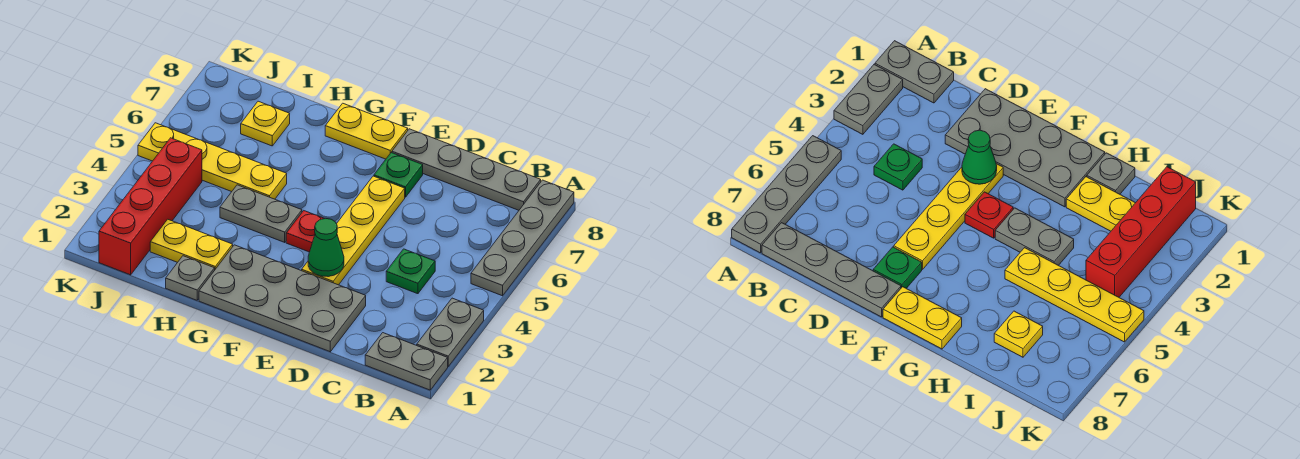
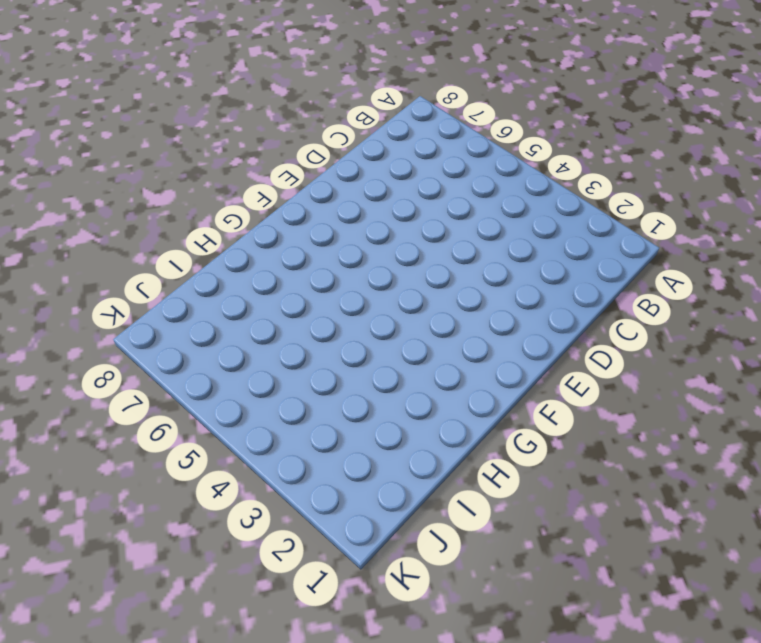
none -> grey 1x2 plate [365,333,448,390]
none -> grey 1x2 plate [417,298,484,366]
none -> grey 1x4 plate [471,180,574,296]

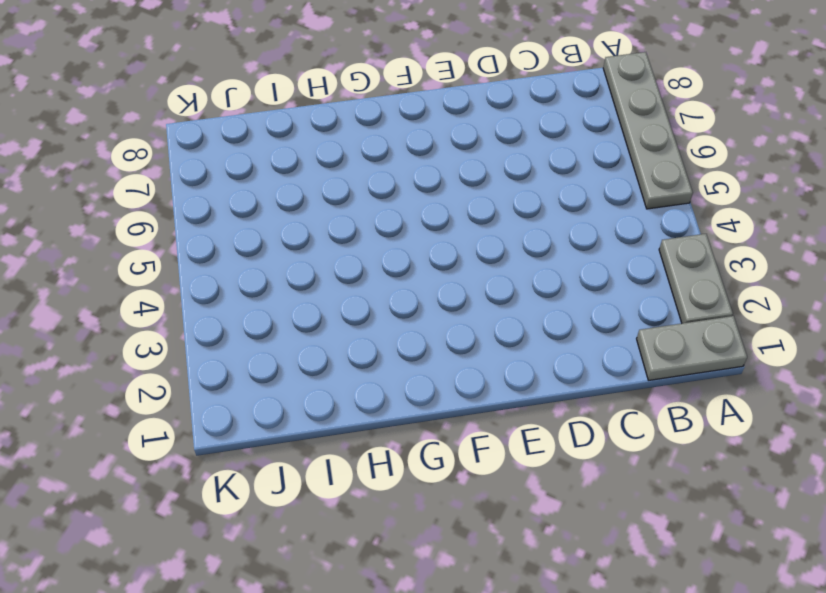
none -> grey 1x4 plate [392,129,541,210]
none -> green 1x1 plate [386,249,435,294]
none -> grey 2x4 plate [199,245,366,352]

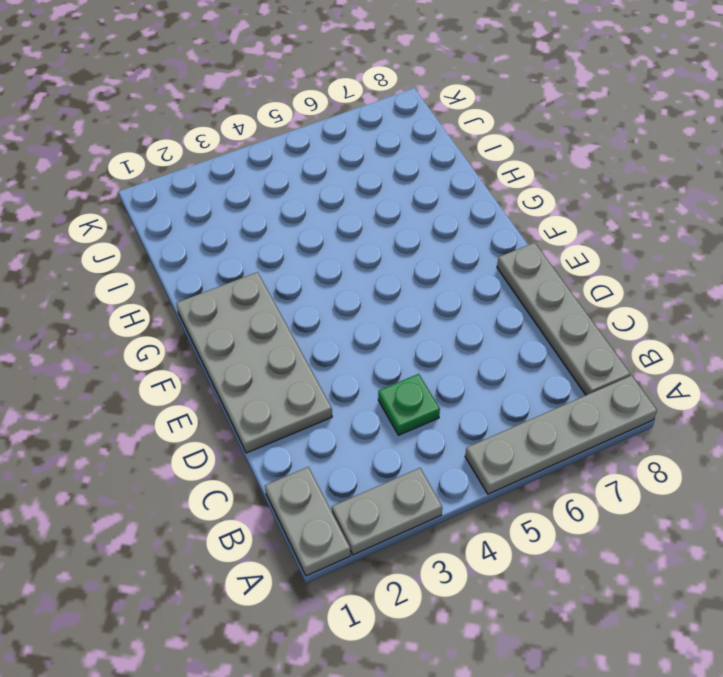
none -> yellow 1x4 plate [302,176,405,285]
none -> green 1x1 plate [374,153,423,197]
none -> red 1x1 plate [286,211,324,252]

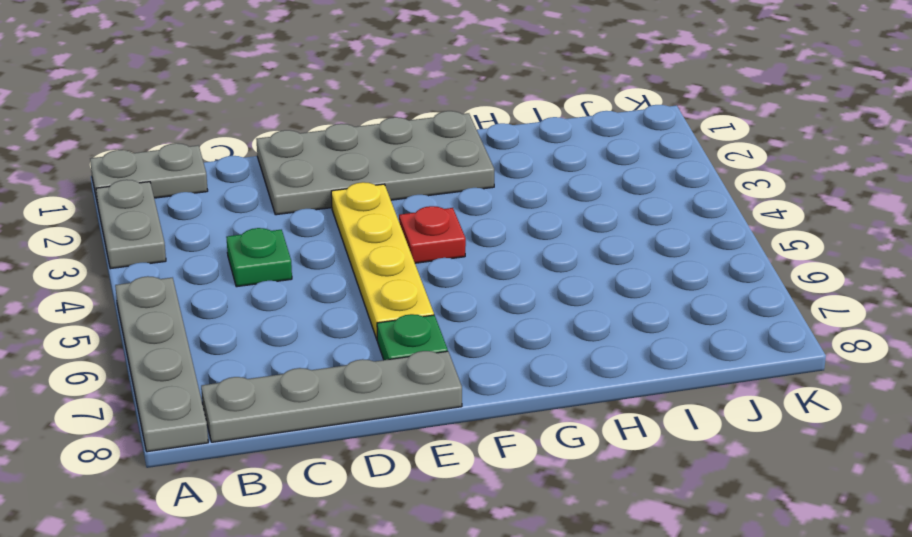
none -> yellow 1x2 plate [325,103,408,159]
none -> grey 1x2 plate [220,185,302,242]
none -> grey 1x1 plate [166,256,215,300]

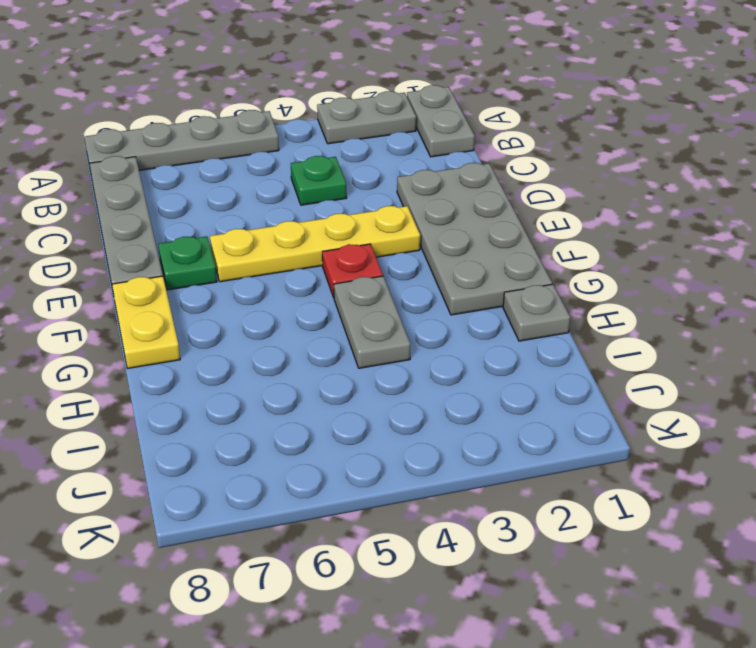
none -> yellow 1x2 plate [150,219,233,269]
none -> yellow 1x4 plate [138,123,287,199]
none -> yellow 1x1 plate [241,101,290,146]

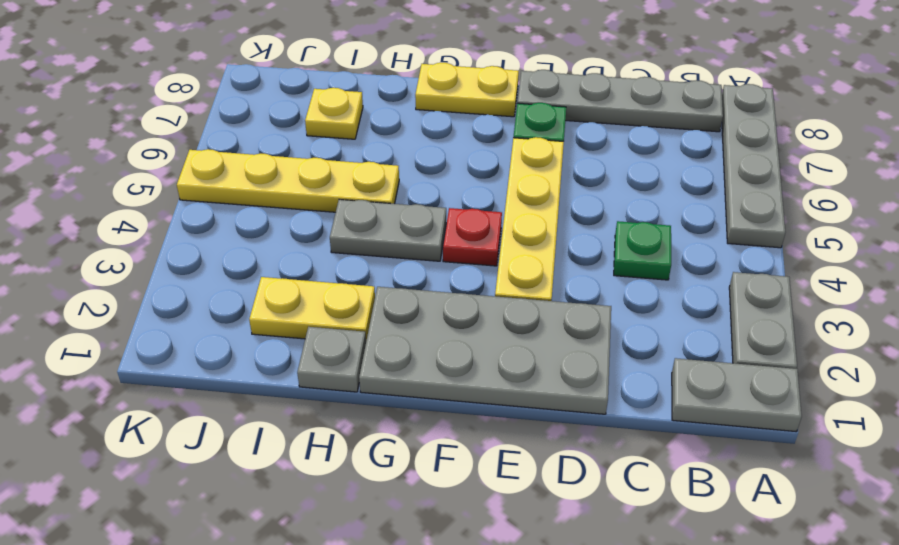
none -> red 1x4 brick [99,138,202,275]
none -> green 1x1 cone [308,218,344,277]

